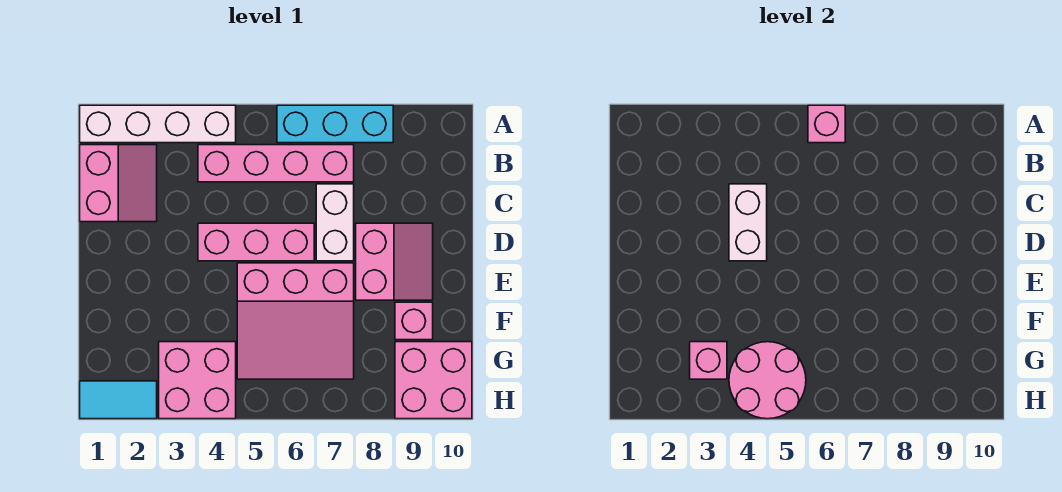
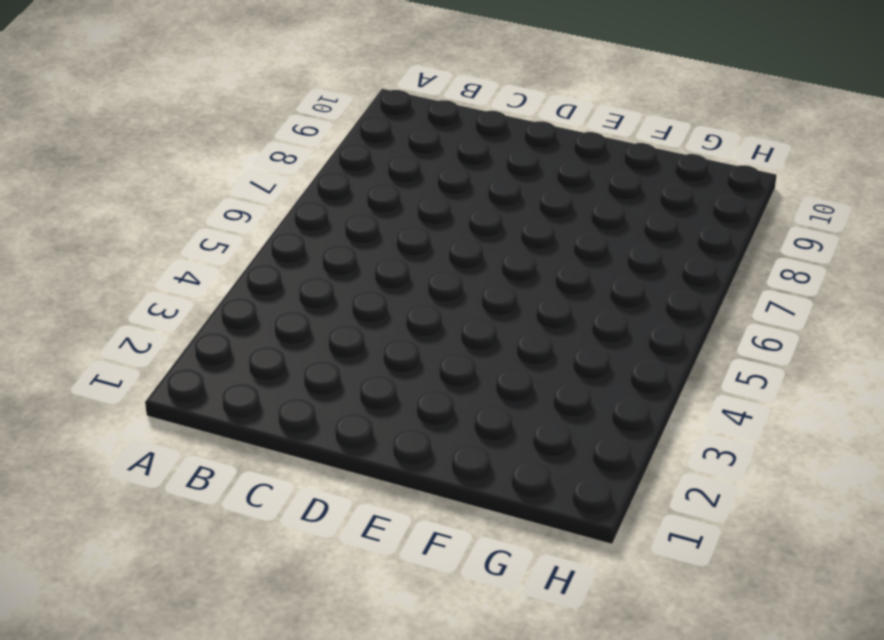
none -> white 1x4 brick [80,105,236,143]
none -> cyan 1x3 brick [277,105,393,143]
none -> pink 2x2 slope [80,145,157,222]

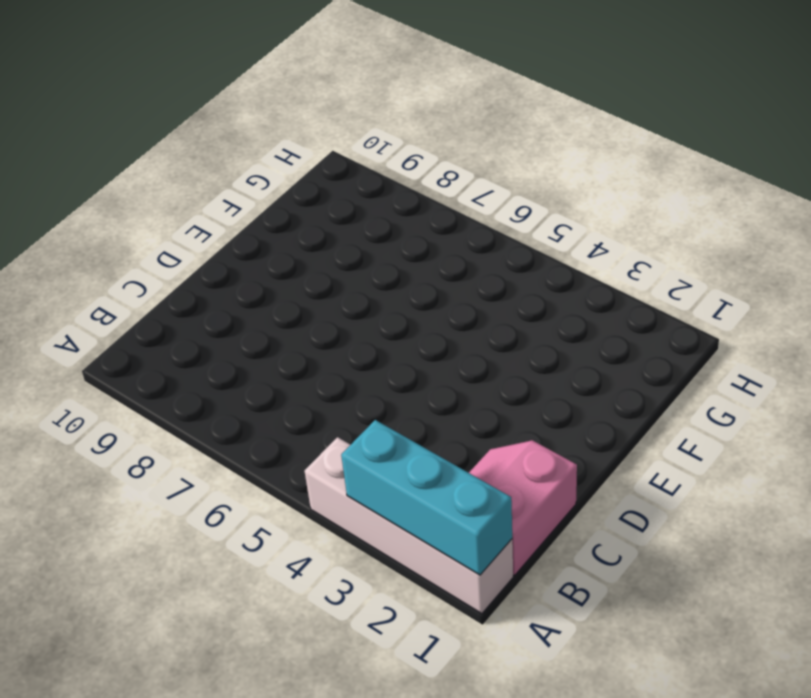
cyan 1x3 brick [341,420,512,575] -> cyan 1x3 brick moved to [277,105,393,143]
none -> pink 1x4 brick [198,145,354,182]
none -> white 1x2 brick [316,184,354,261]
none -> pink 1x3 brick [198,223,314,261]

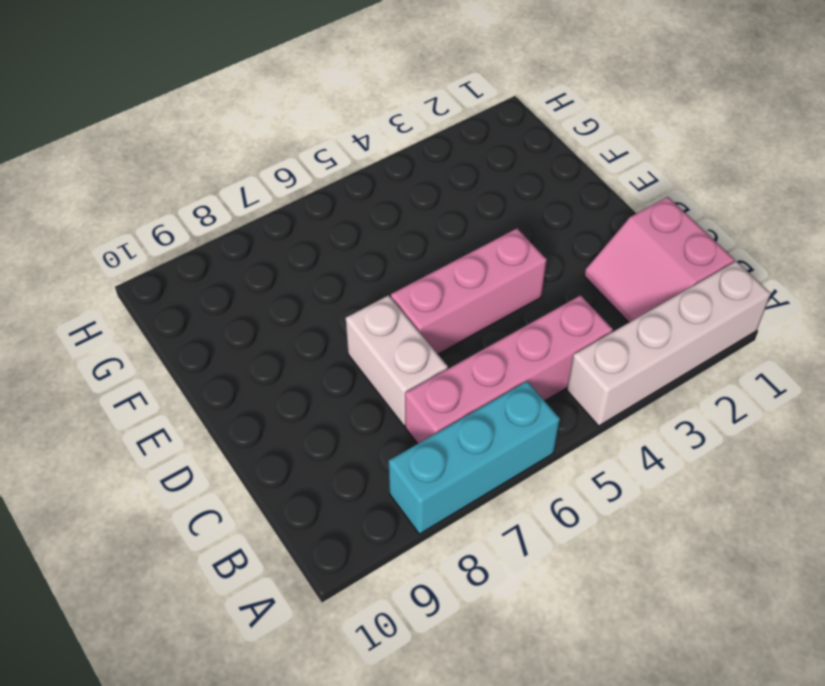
none -> pink 2x2 slope [356,223,433,300]
none -> pink 3x3 slope [237,263,354,379]
none -> pink 1x1 brick [395,302,433,340]

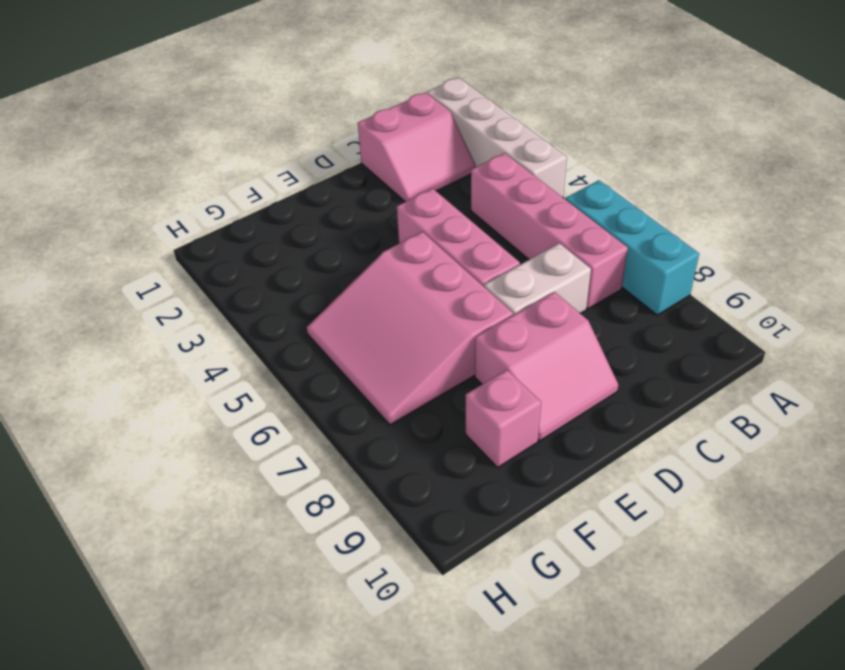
none -> pink 2x2 brick [159,342,236,419]
none -> pink 2x2 brick [395,342,472,419]
none -> cyan 1x2 tile [80,381,157,419]

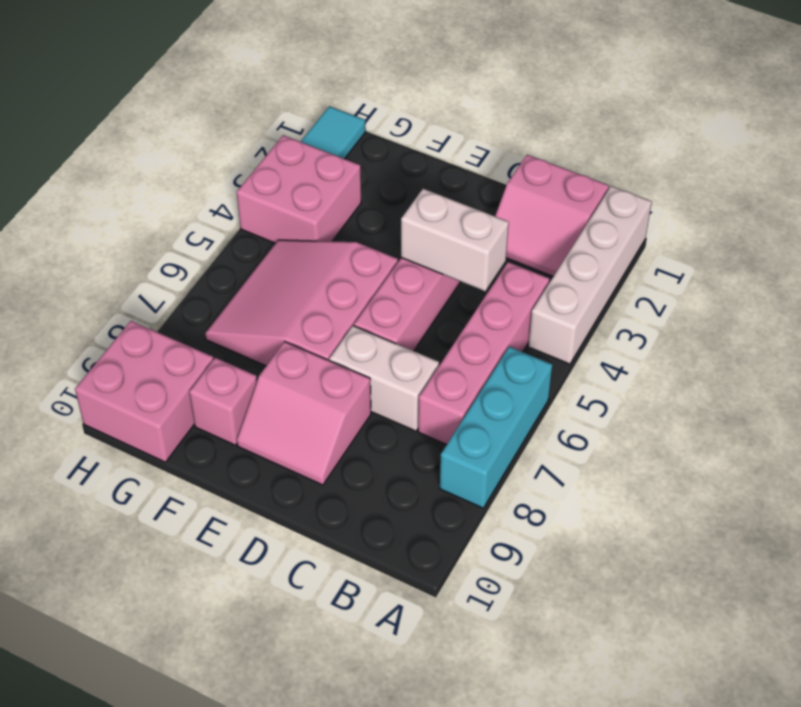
none -> pink 1x1 brick [808,105,845,143]
none -> pink 1x1 brick [690,342,727,379]
none -> pink 2x2 round brick [729,342,806,419]

